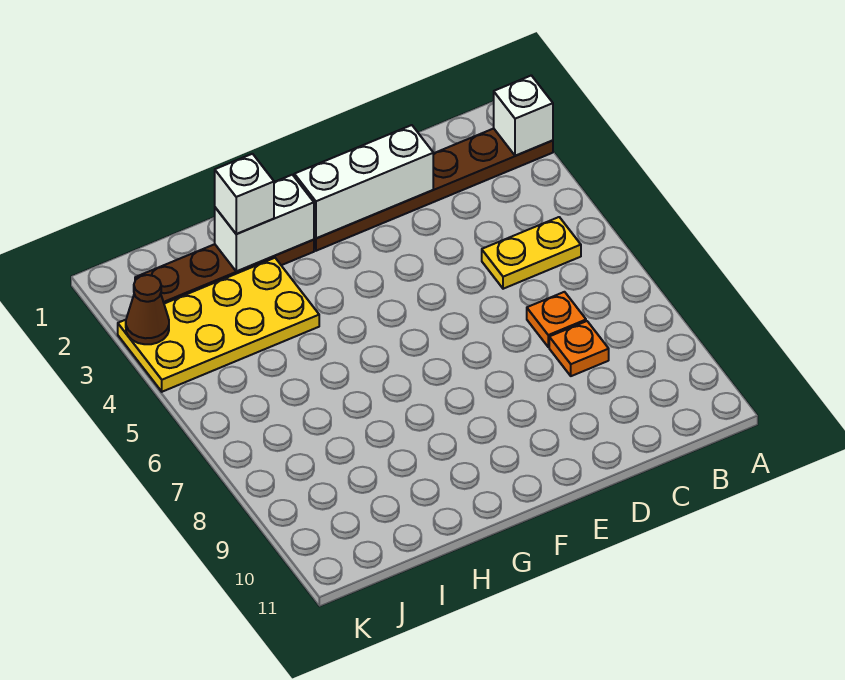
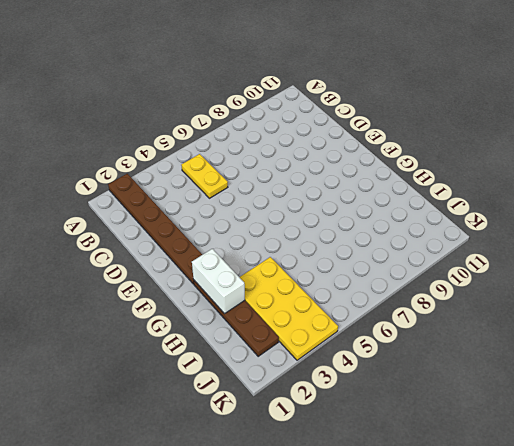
none -> orange 1x1 plate [527,292,586,347]
none -> orange 1x1 plate [549,321,609,376]

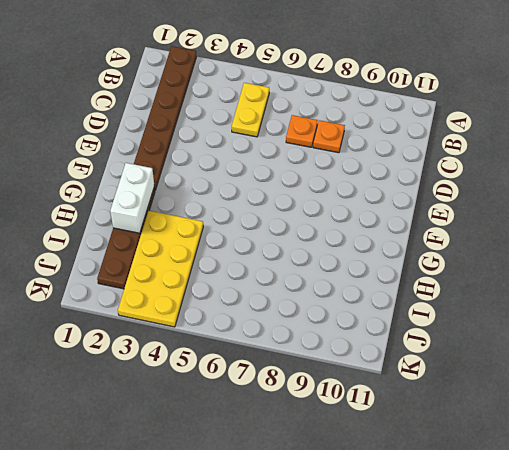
none -> white 1x1 brick [494,75,553,156]
none -> white 1x3 brick [294,125,433,238]

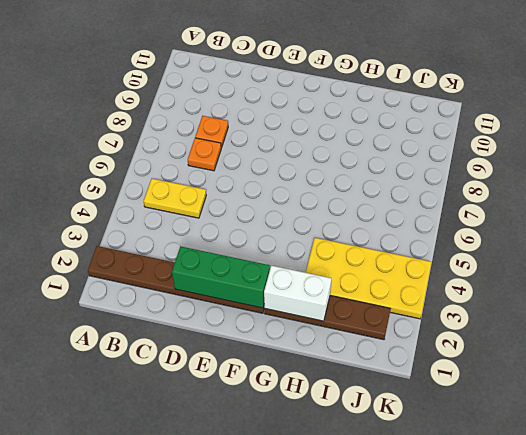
green 1x3 brick [172,246,270,308] -> white 1x3 brick [294,125,433,238]
none -> white 1x1 brick [494,75,553,156]
none -> brown 1x1 cone [126,275,169,344]

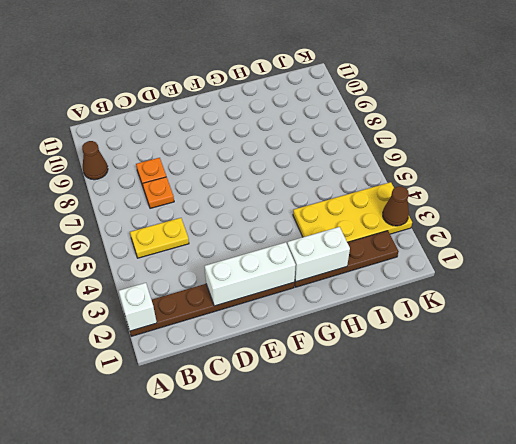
brown 1x1 cone [82,141,108,180] -> none
none -> white 1x1 brick [215,154,274,234]

